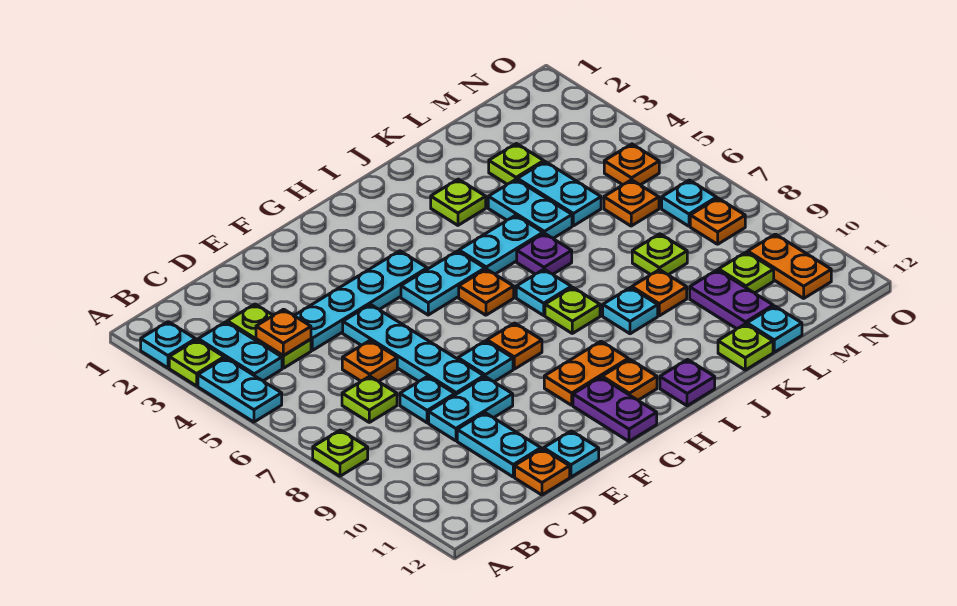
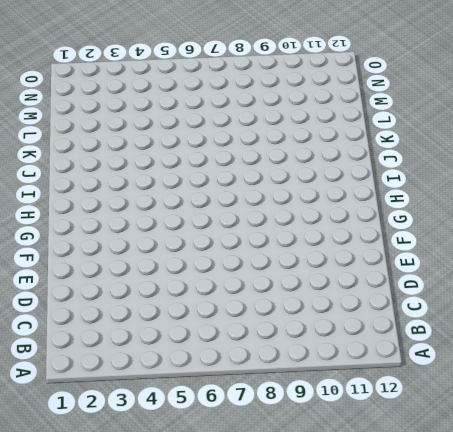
none -> cyan 1x1 plate [141,322,196,368]
none -> lime 1x1 plate [169,340,224,386]
none -> cyan 1x2 plate [198,358,282,422]
none -> lime 1x1 plate [313,430,368,476]

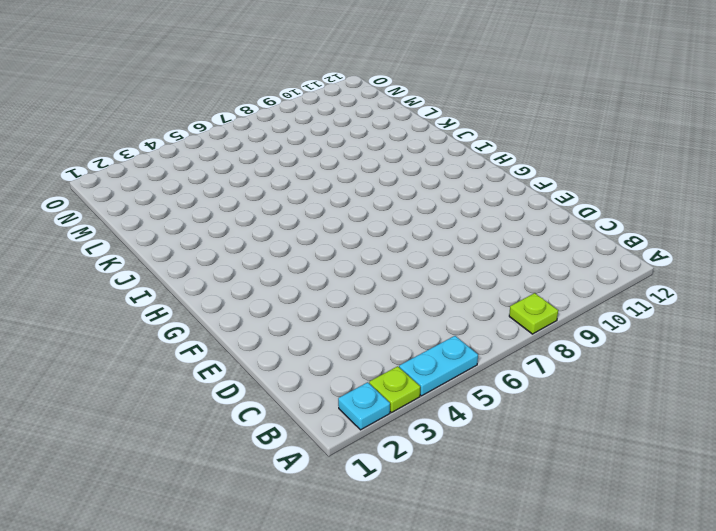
none -> cyan 1x2 plate [198,322,282,381]
none -> lime 1x2 plate [227,304,311,368]
none -> lime 1x1 plate [342,376,397,422]
none -> cyan 1x4 plate [294,251,427,350]

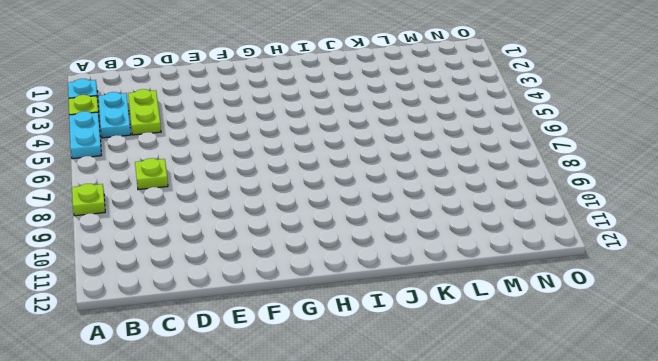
none -> cyan 1x4 plate [294,251,427,350]
none -> orange 1x1 plate [342,340,397,381]
none -> cyan 1x1 plate [400,377,455,423]
none -> cyan 1x2 plate [429,377,513,441]

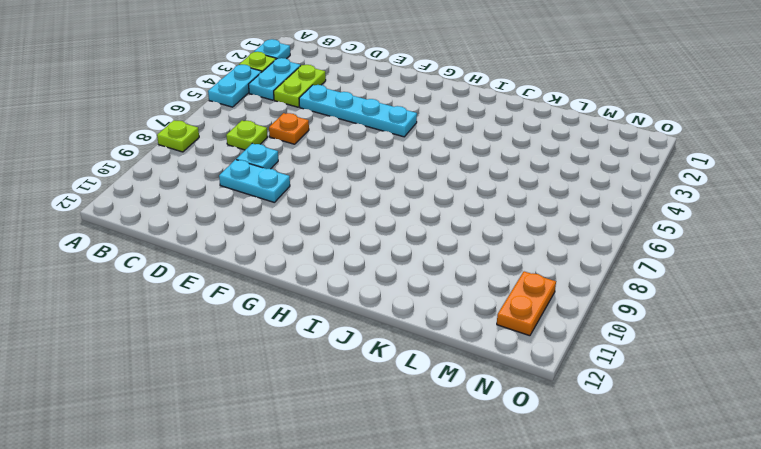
none -> cyan 1x2 plate [457,413,541,477]
none -> orange 1x1 plate [515,449,570,495]
none -> cyan 1x4 plate [343,305,484,395]
none -> cyan 1x1 plate [544,431,599,477]

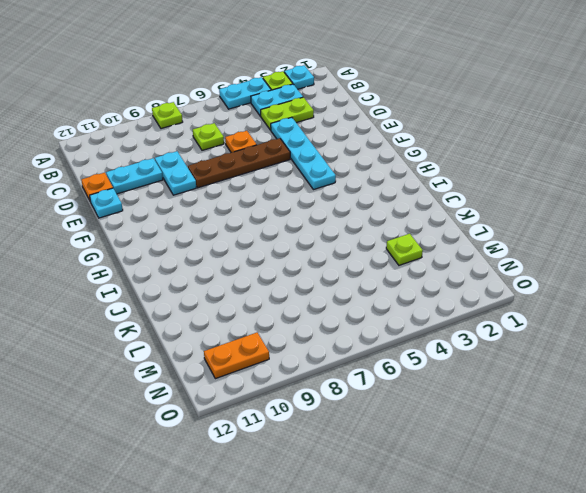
brown 1x4 plate [188,138,290,188] -> cyan 1x4 plate [343,305,484,395]
none -> cyan 1x1 plate [400,377,455,423]
none -> cyan 1x1 plate [458,341,513,382]
none -> cyan 1x2 plate [401,251,485,315]
none -> orange 1x1 plate [487,323,542,369]

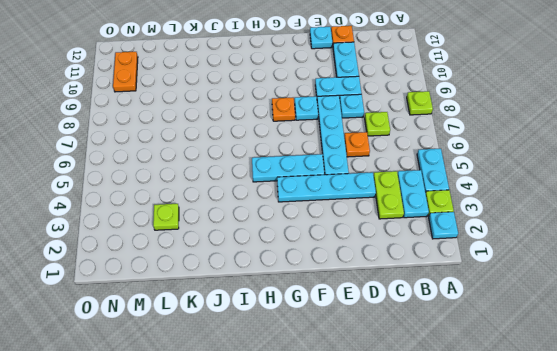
cyan 1x3 plate [252,154,324,182] -> cyan 1x2 plate [401,251,485,315]
none -> orange 1x2 plate [544,341,628,405]
none -> purple 1x2 plate [573,377,657,441]
none -> orange 1x1 plate [459,269,514,315]
none -> orange 1x1 plate [602,359,657,400]

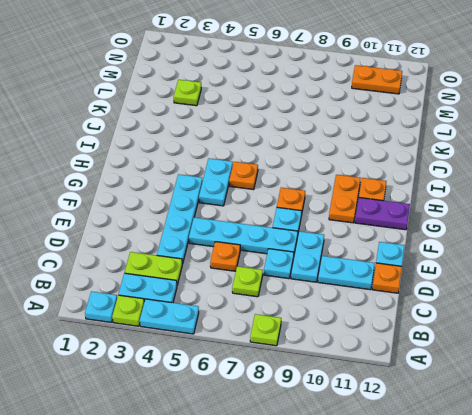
none -> cyan 1x2 plate [459,215,543,274]
none -> cyan 1x1 plate [516,269,571,315]
none -> lime 1x1 plate [545,287,600,333]
none -> purple 1x1 plate [660,360,715,406]

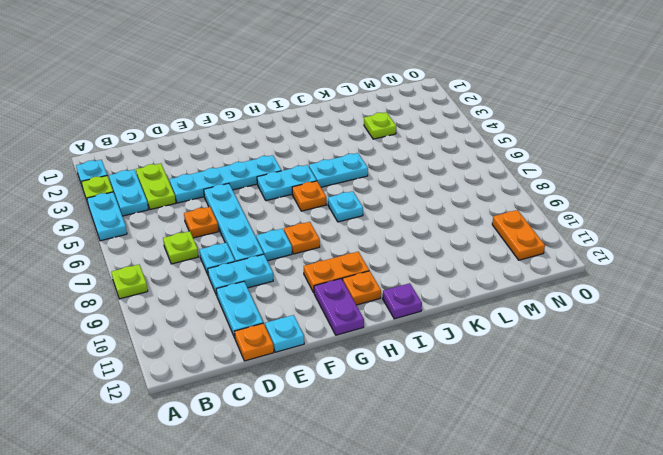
none -> lime 1x1 plate [545,287,600,333]
none -> lime 1x1 plate [431,179,486,225]
none -> purple 1x1 plate [517,233,572,274]
none -> cyan 1x1 plate [603,288,658,334]

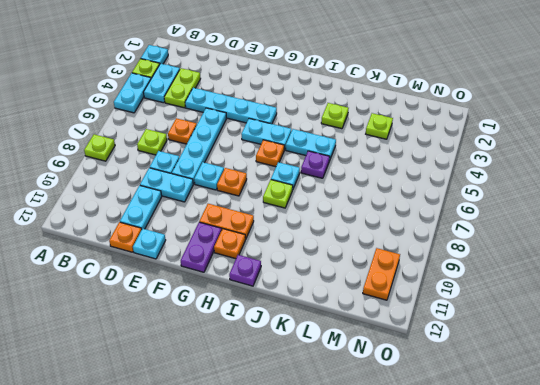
none -> cyan 1x1 plate [603,288,658,334]
none -> cyan 1x2 plate [488,180,572,238]
none -> orange 1x1 plate [632,270,687,316]
none -> lime 1x1 plate [718,324,773,370]

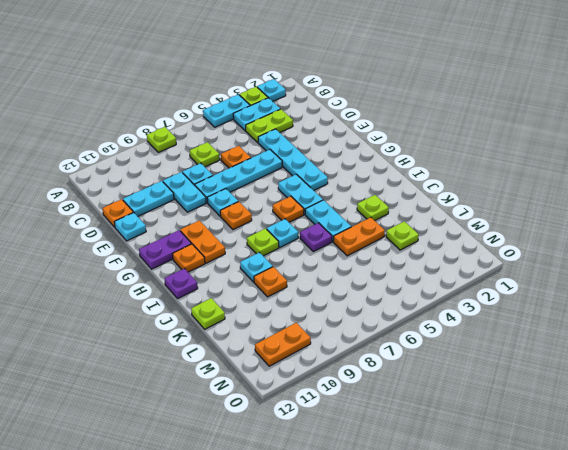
orange 1x2 plate [333,217,385,256] -> cyan 1x2 plate [488,180,572,238]
none -> cyan 1x2 plate [517,162,601,226]
none -> lime 1x1 plate [632,234,687,275]
none -> purple 1x2 plate [690,270,773,329]
none -> cyan 1x1 plate [747,306,802,352]

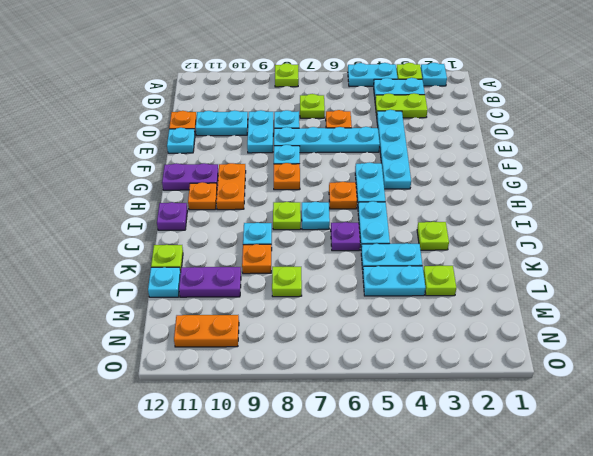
none -> orange 1x1 plate [604,180,659,226]
none -> lime 1x1 plate [719,252,774,293]
none -> orange 1x1 plate [604,144,659,185]
none -> cyan 1x1 plate [662,180,717,226]

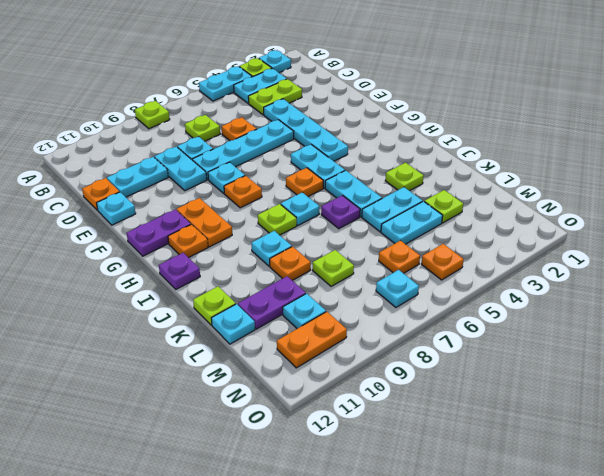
cyan 1x1 plate [283,294,326,329] -> lime 1x1 plate [719,252,774,293]
none -> orange 1x1 plate [690,198,745,244]
none -> orange 1x1 plate [256,309,311,355]

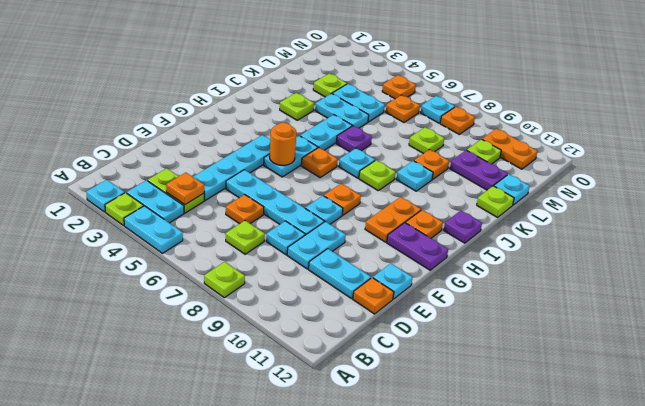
orange 1x1 round brick [270,123,296,165] -> none

